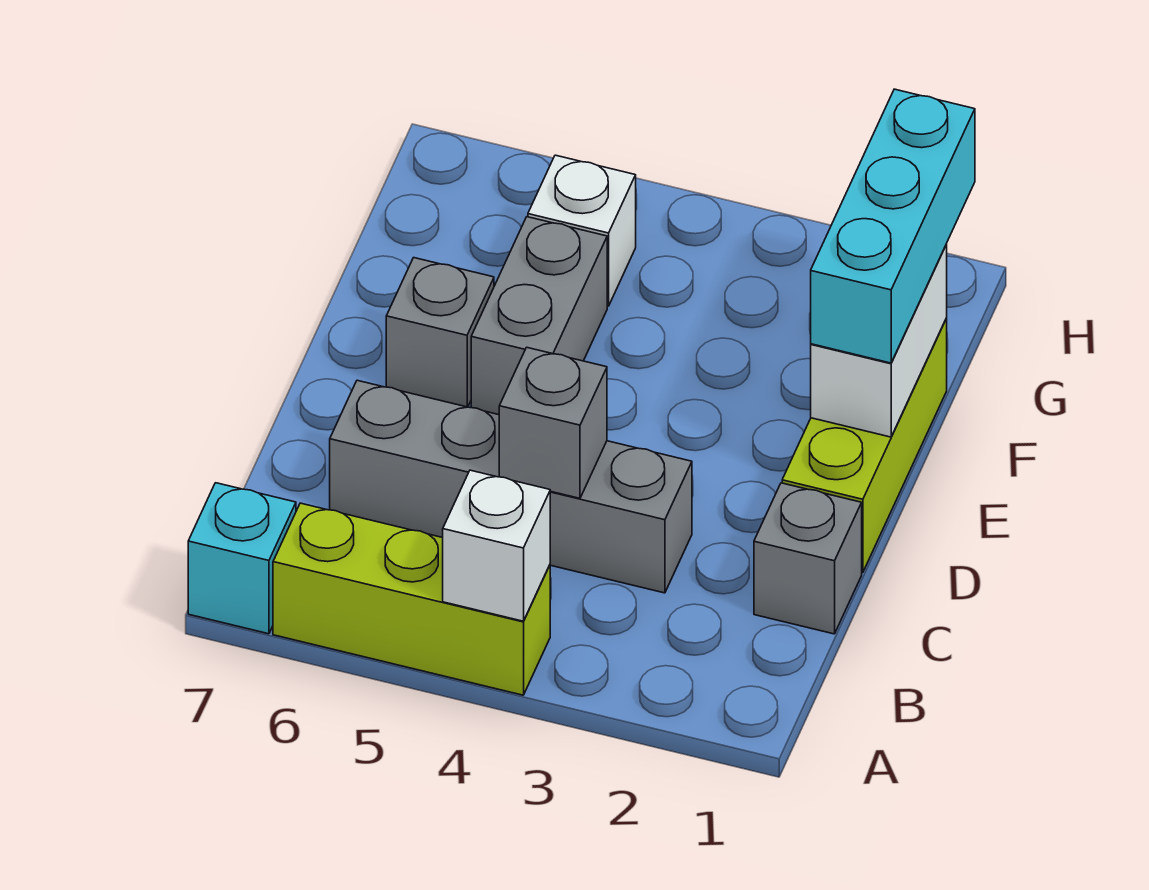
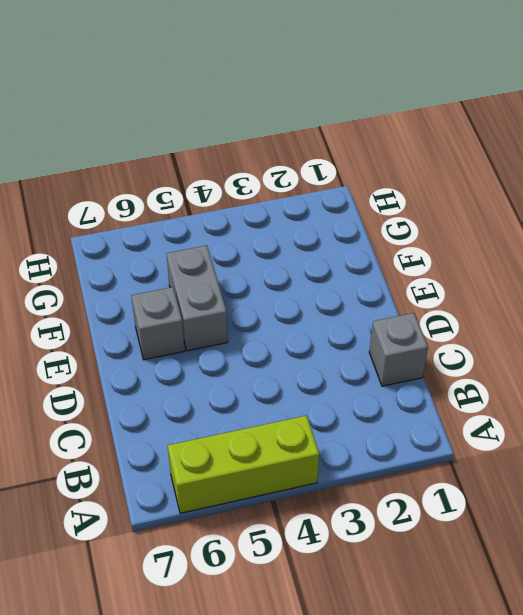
none -> cyan 1x1 brick [188,483,296,634]
none -> grey 1x4 brick [330,380,692,593]
none -> lime 1x3 brick [782,319,947,573]

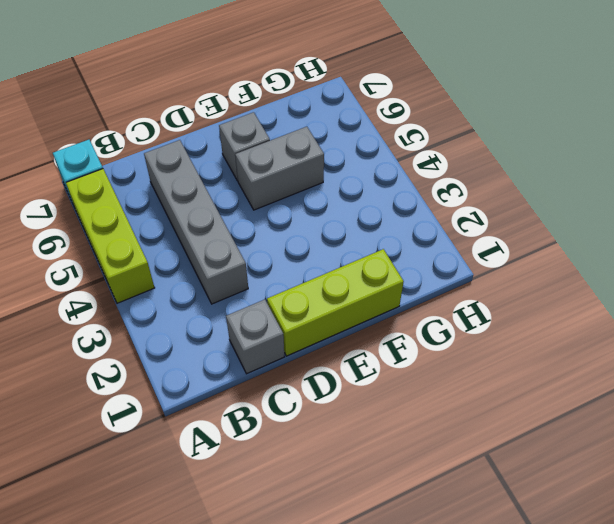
none -> white 1x1 brick [528,155,636,306]
none -> white 1x1 brick [443,470,550,621]
none -> grey 1x1 brick [499,347,607,498]

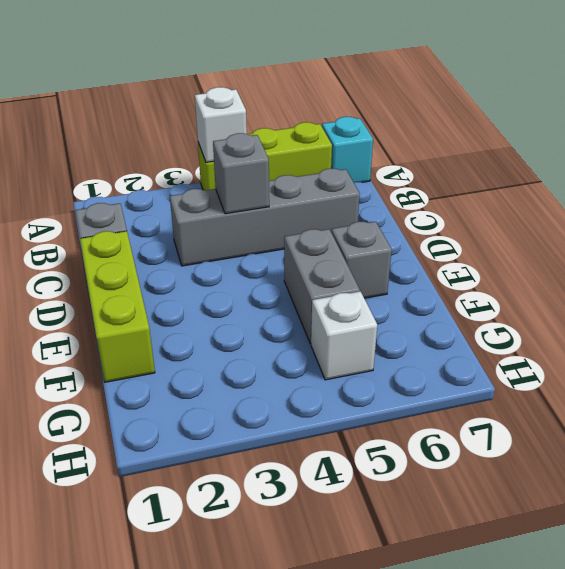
none -> white 1x2 brick [811,245,947,437]
none -> cyan 1x3 brick [811,89,975,363]

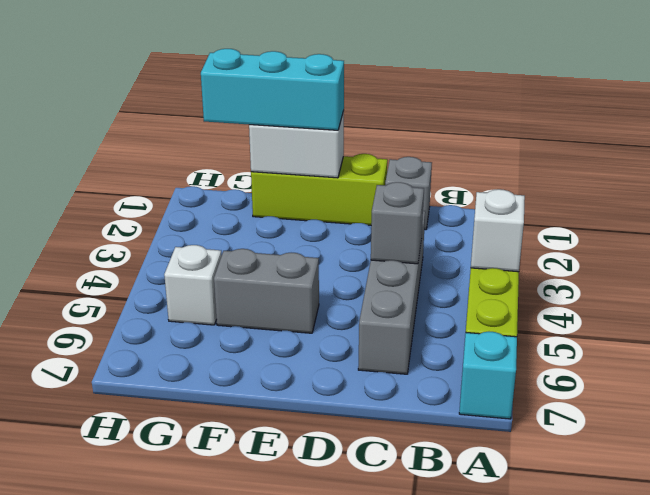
none -> grey 1x1 brick [386,258,494,407]

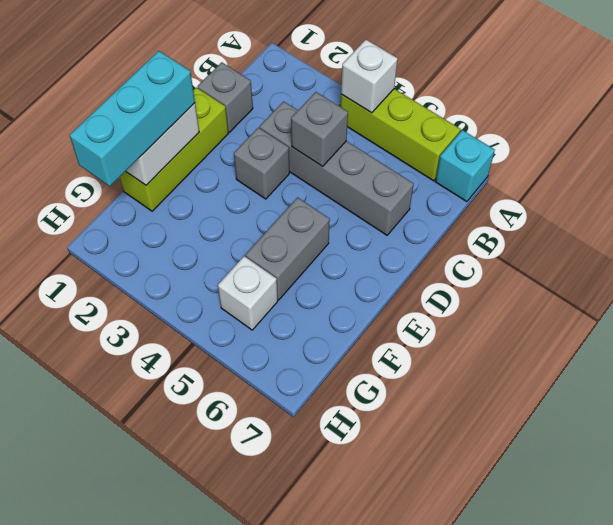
grey 1x1 brick [234,128,289,199] -> grey 1x1 brick moved to [386,258,494,407]

